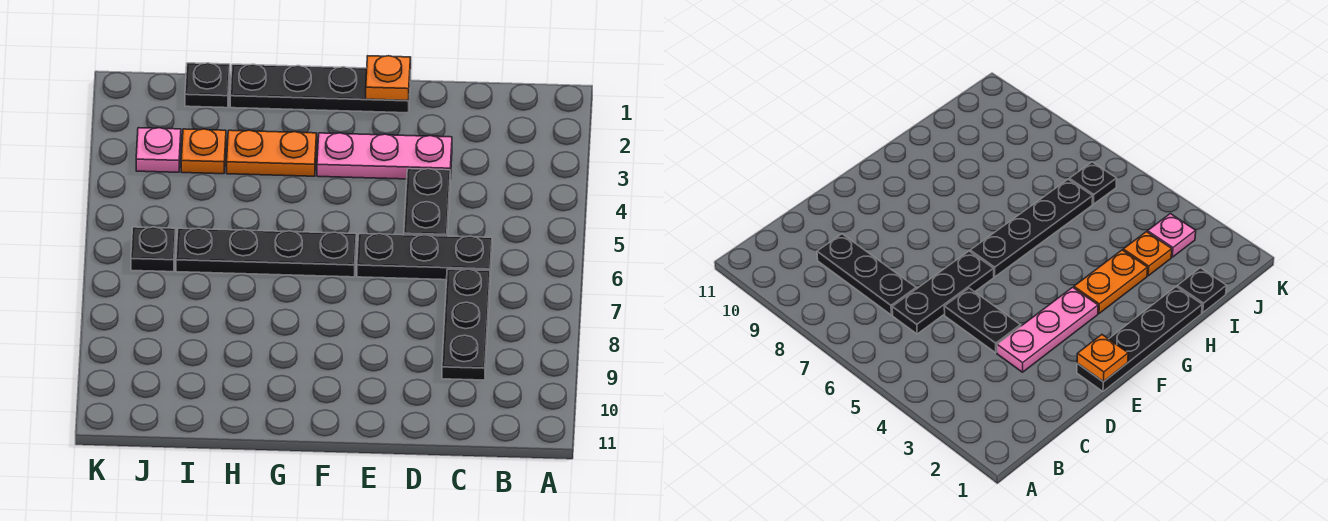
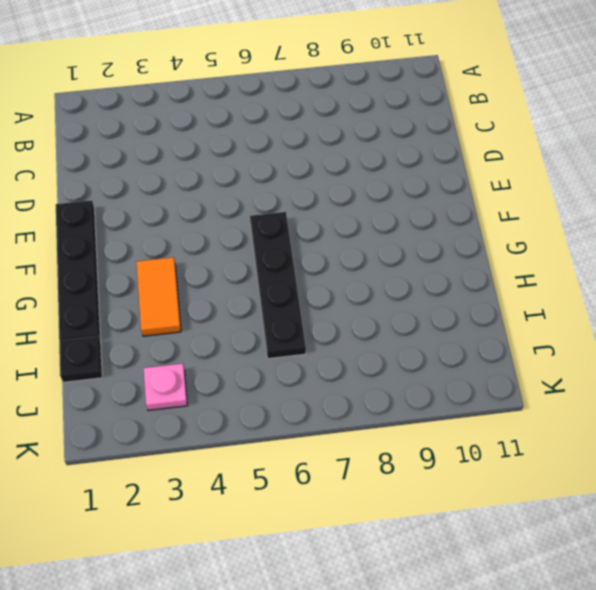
orange 1x2 tile [137,257,181,336] -> orange 1x2 plate [227,130,317,176]
none -> black 1x3 plate [357,234,492,280]
none -> black 1x3 plate [442,269,490,380]
none -> pink 1x3 plate [317,133,452,179]

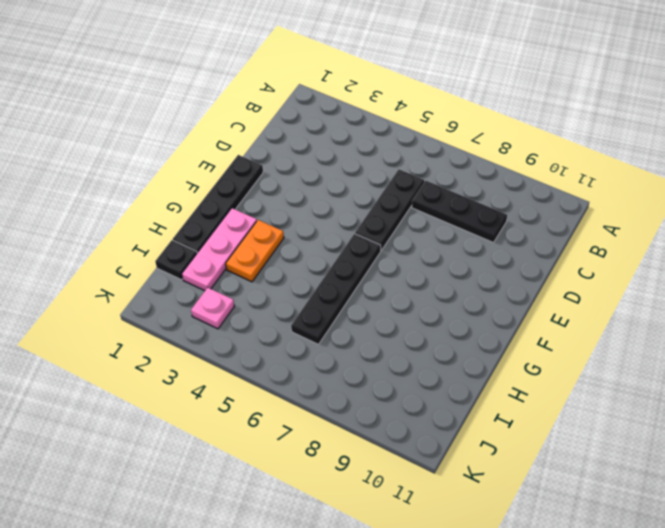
pink 1x3 plate [182,208,257,291] -> pink 1x3 plate moved to [317,133,452,179]
none -> black 1x2 plate [404,169,450,236]
none -> orange 1x1 plate [181,129,226,174]
none -> black 1x1 plate [131,227,176,272]

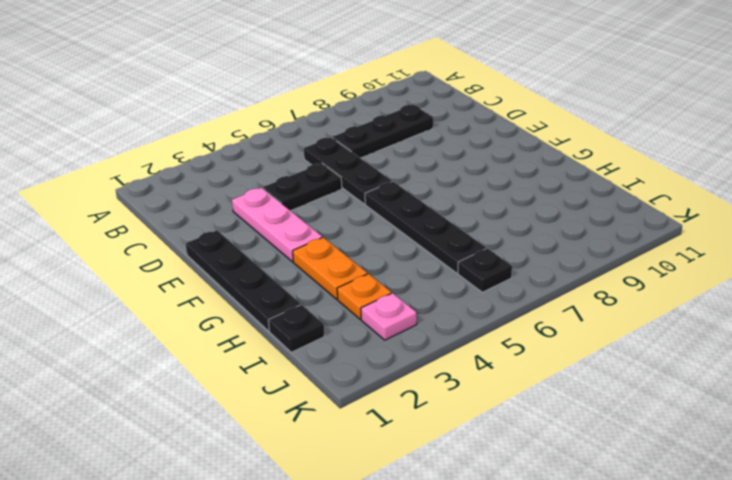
none -> orange 1x1 plate [366,56,411,101]

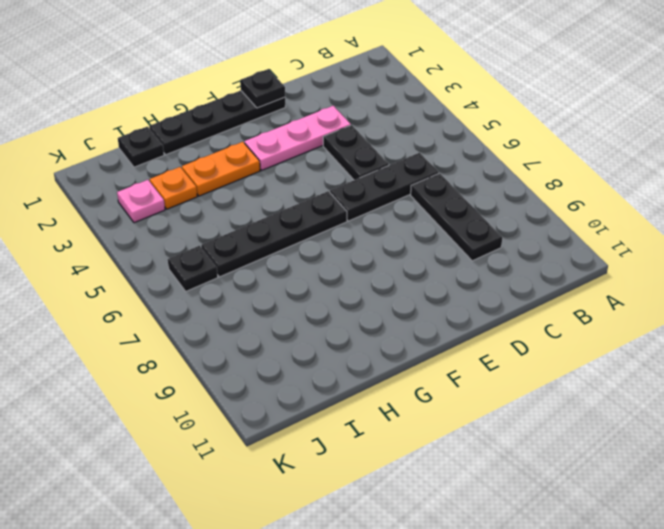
black 1x1 plate [240,69,285,108] -> orange 1x1 plate [366,56,411,101]

